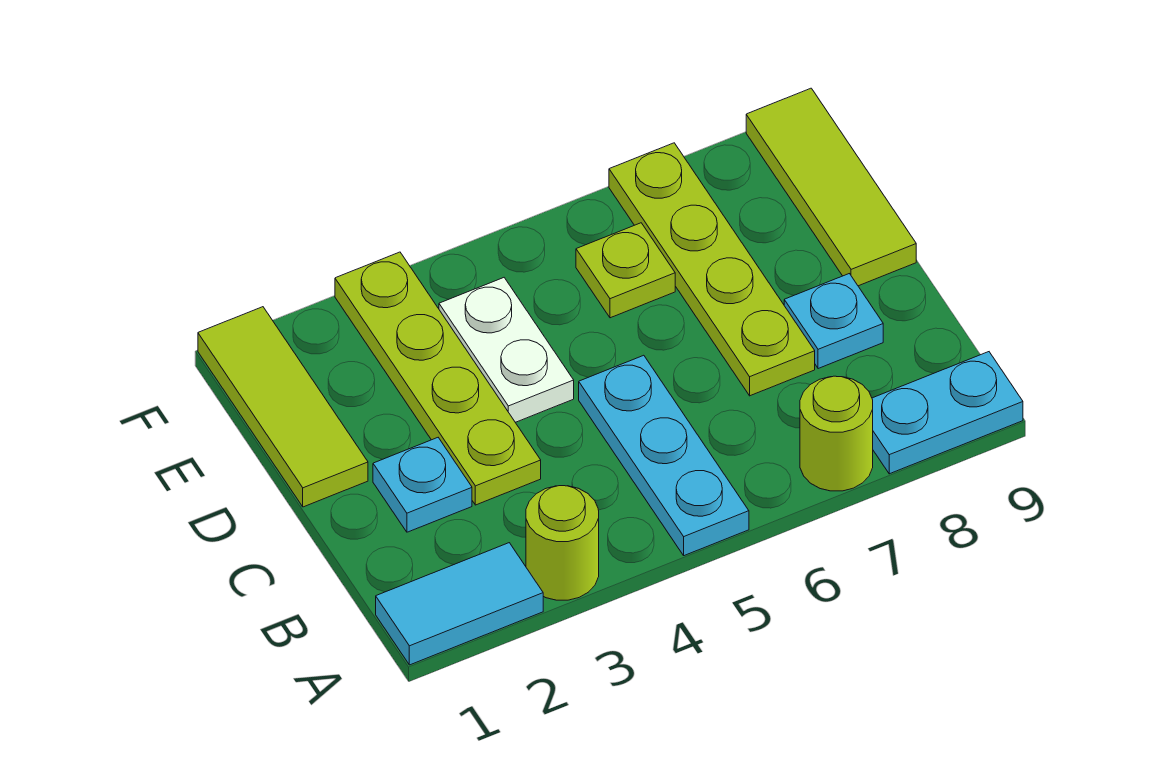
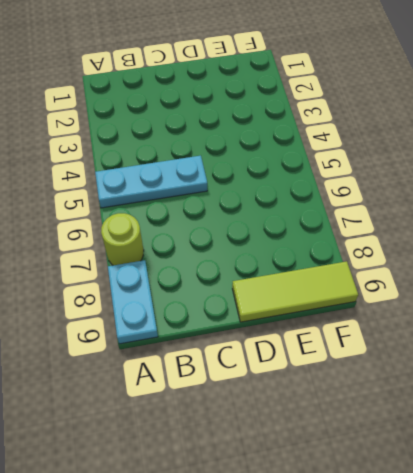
none -> cyan 1x2 tile [376,543,543,665]
none -> lime 1x1 round brick [526,486,599,600]
none -> cyan 1x1 plate [373,438,472,532]

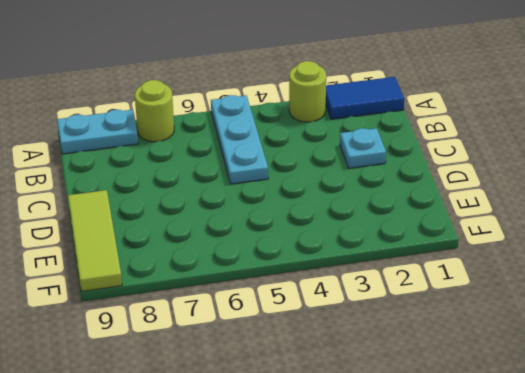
blue 1x2 tile [326,77,404,119] -> cyan 1x2 tile [376,543,543,665]
none -> lime 1x4 plate [335,252,541,505]
none -> lime 1x4 plate [609,143,815,396]
none -> cyan 1x1 plate [784,274,883,369]

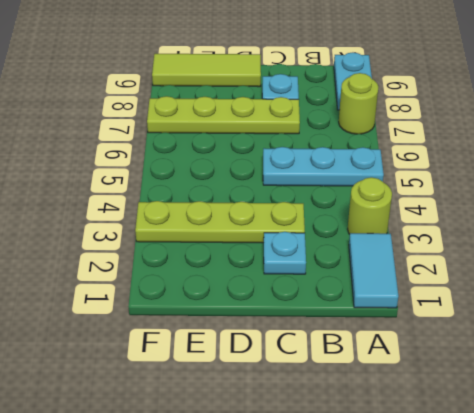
none -> lime 1x3 tile [198,307,368,507]
none -> white 1x2 plate [439,278,574,422]
none -> lime 1x1 plate [576,223,675,318]

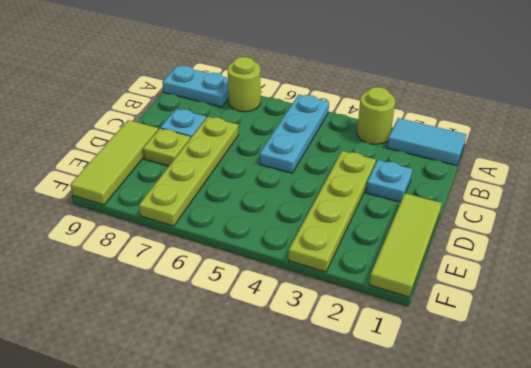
lime 1x1 plate [143,128,190,166] -> lime 1x1 plate moved to [576,223,675,318]
none -> white 1x2 plate [439,278,574,422]

